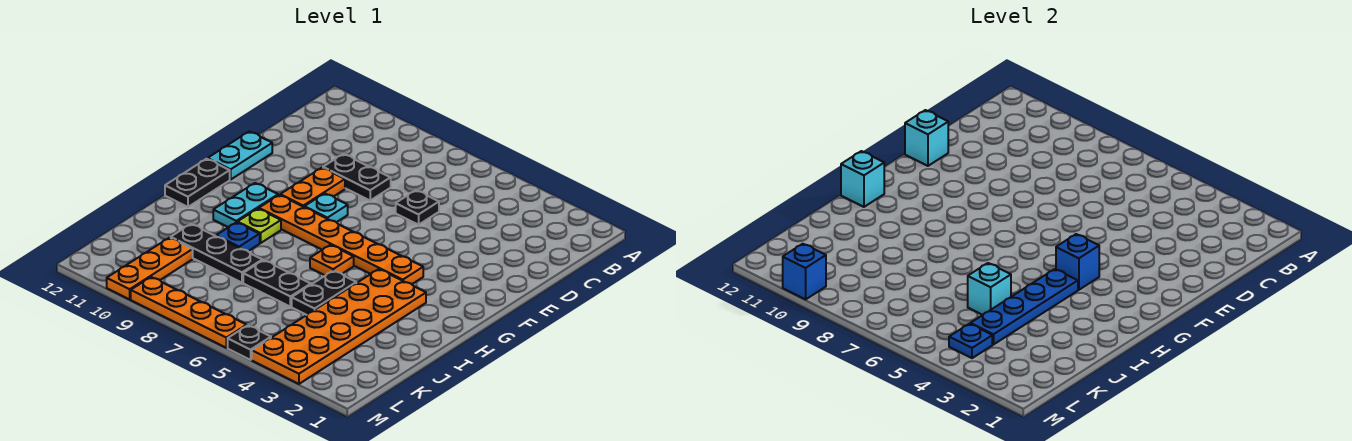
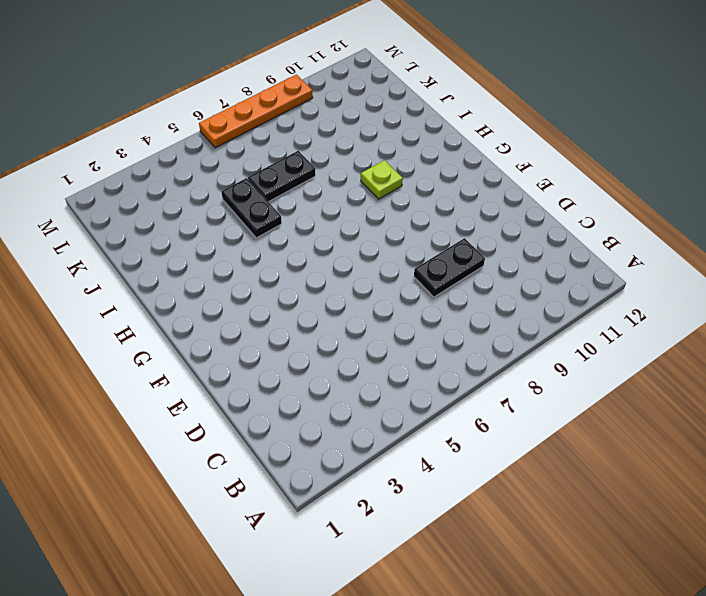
none -> black 1x1 plate [396,190,439,225]
none -> orange 1x2 plate [280,168,345,207]
none -> cyan 1x2 plate [208,131,272,180]

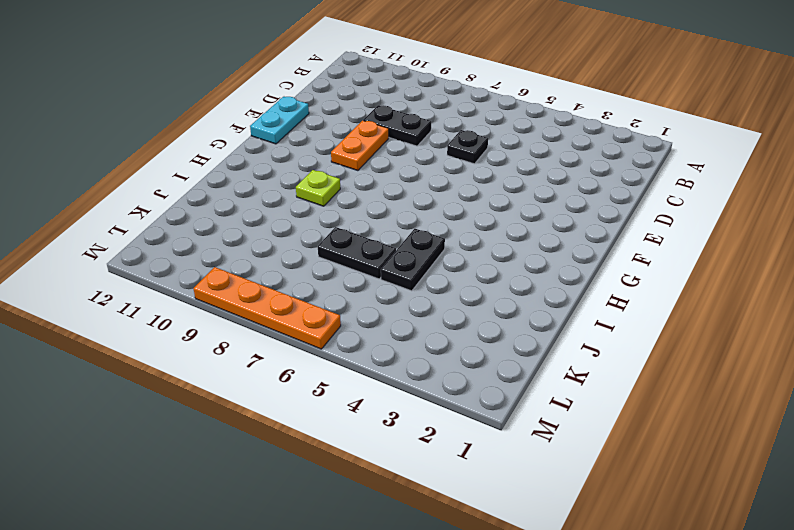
none -> cyan 1x1 plate [304,193,348,222]
none -> orange 1x6 plate [259,195,423,284]
none -> cyan 1x2 plate [213,183,278,227]

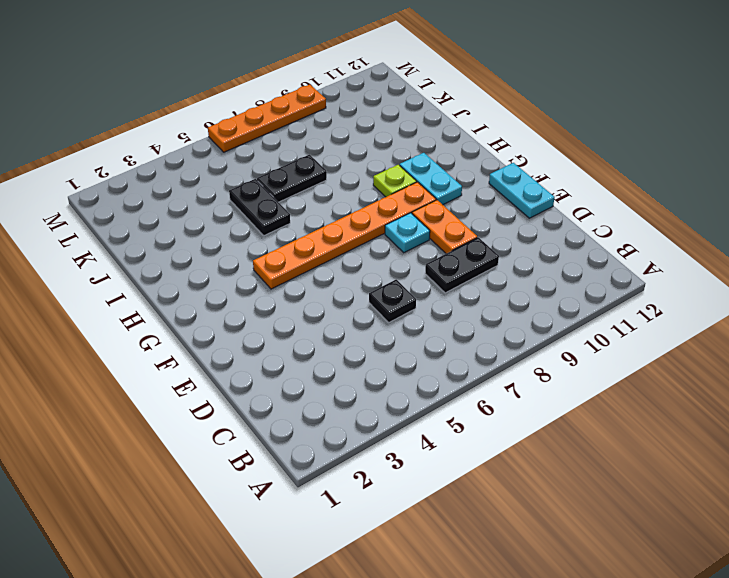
none -> black 1x2 plate [165,159,230,207]
none -> orange 2x6 plate [252,269,426,384]
none -> orange 1x1 plate [310,245,354,276]

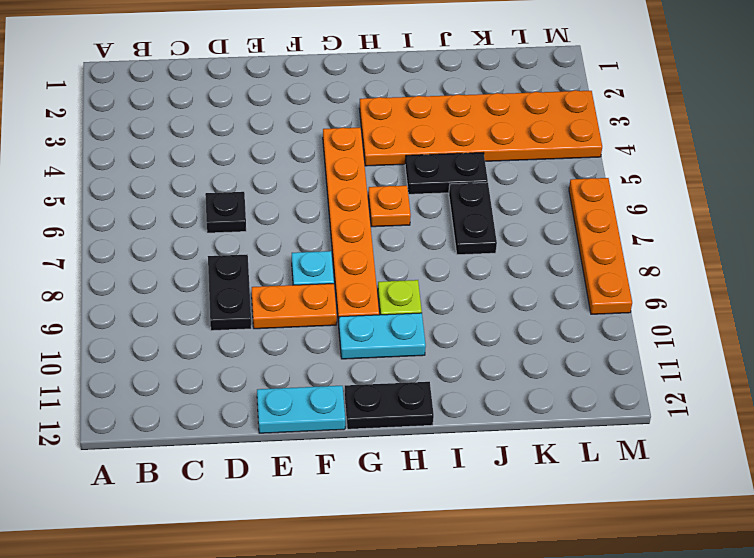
none -> blue 1x1 plate [216,222,260,251]
none -> black 1x3 plate [171,224,262,283]
none -> orange 1x3 plate [107,238,193,299]

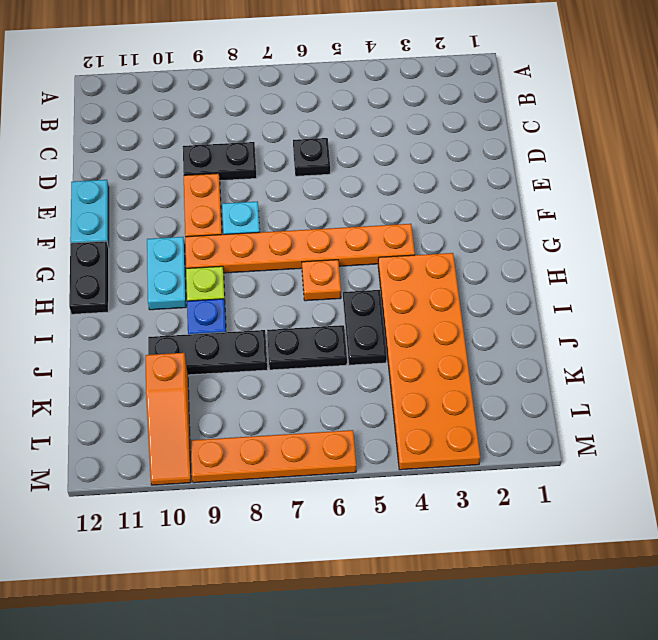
orange 1x3 slope [146,353,191,485] -> orange 1x3 plate [107,238,193,299]
none -> black 1x1 plate [228,325,271,360]
none -> cyan 1x1 brick [905,110,948,166]
none -> blue 1x1 brick [1056,234,1099,290]

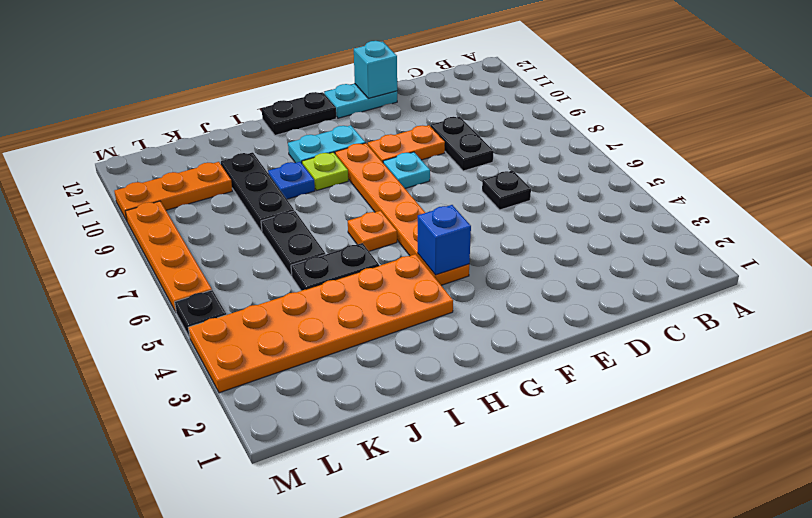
none -> blue 1x4 plate [970,269,1078,345]
none -> cyan 1x1 brick [841,151,884,207]
none -> cyan 1x1 brick [968,263,1011,315]

